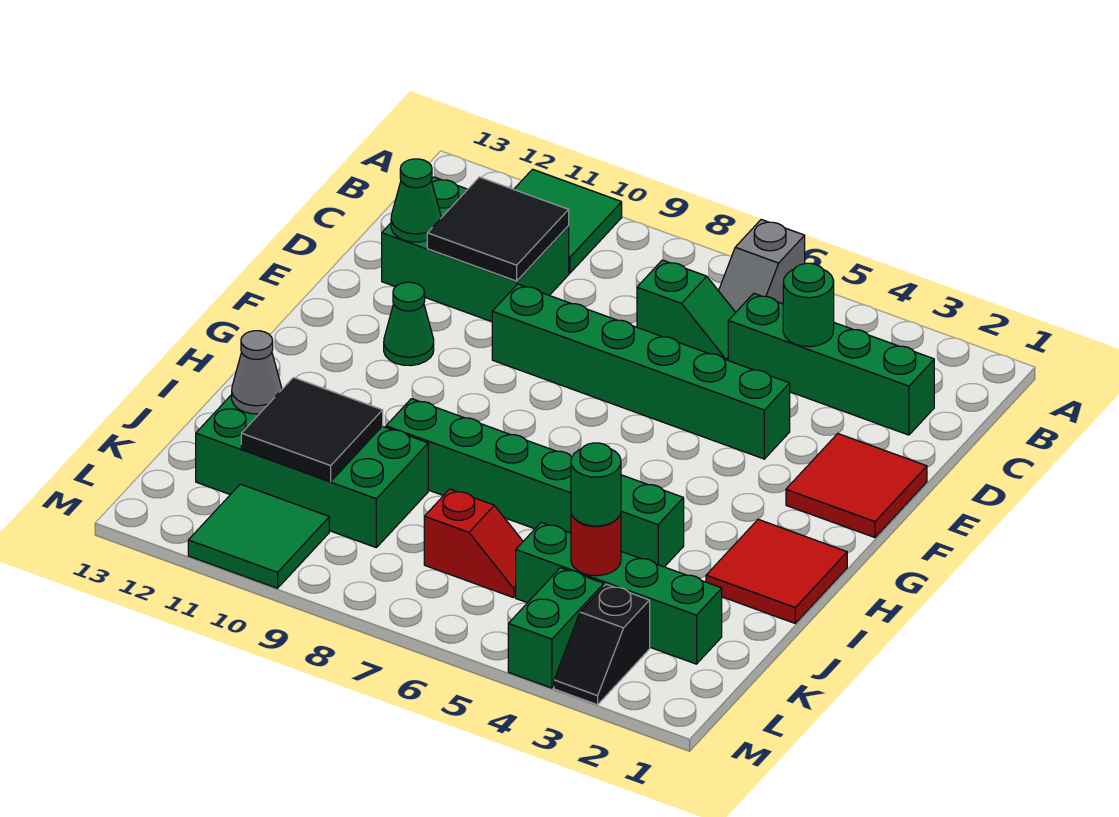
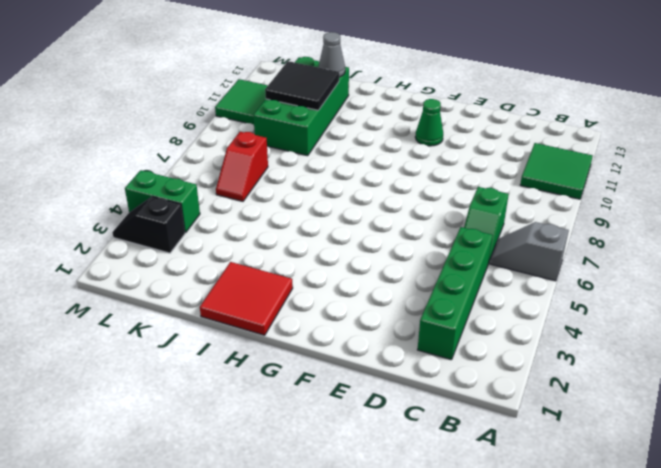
none -> green 2x3 brick [382,177,569,322]
none -> red 2x2 tile [786,434,927,538]
none -> green 1x6 brick [492,284,790,459]

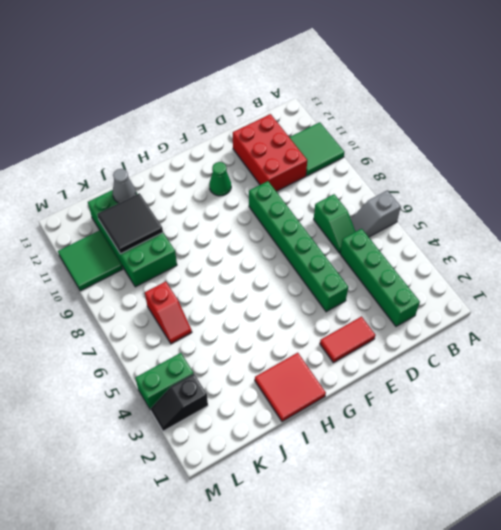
red 2x3 brick [233,114,307,191] -> green 2x3 brick [382,177,569,322]
red 1x2 tile [320,317,375,363] -> red 2x2 tile [786,434,927,538]
none -> green 1x6 brick [386,399,684,567]
none -> green 1x4 brick [516,522,722,664]
none -> green 1x1 round brick [783,263,834,347]

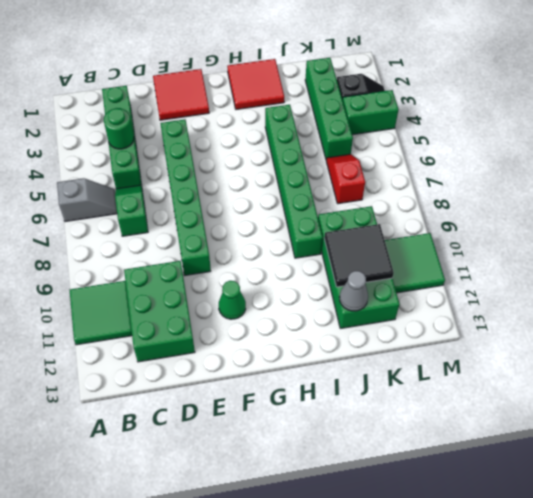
none -> black 2x2 tile [427,177,569,281]
none -> green 1x1 cone [391,159,441,242]
none -> red 1x1 round brick [571,514,621,576]

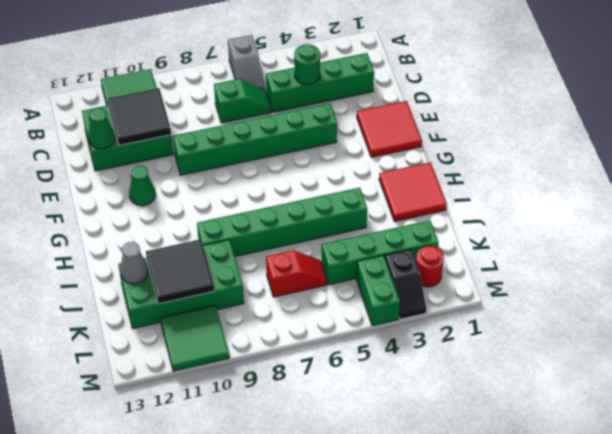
red 1x1 round brick [416,246,444,287] -> red 1x1 round brick moved to [571,514,621,576]
none -> green 1x1 round brick [571,443,621,526]

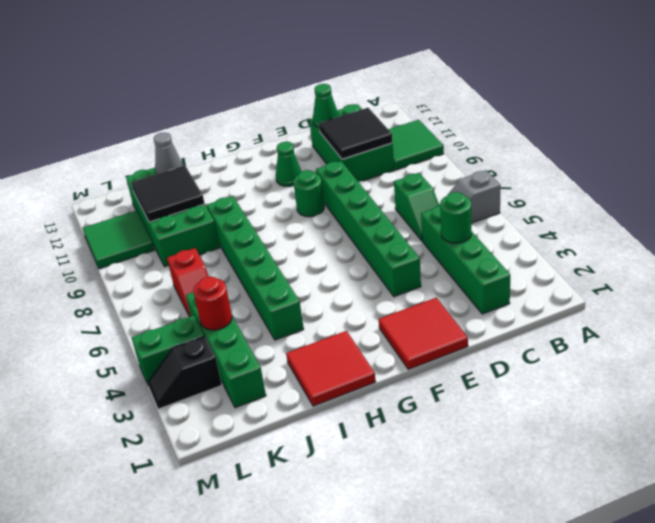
green 1x1 round brick [293,170,324,217] -> green 1x1 round brick moved to [571,443,621,526]

